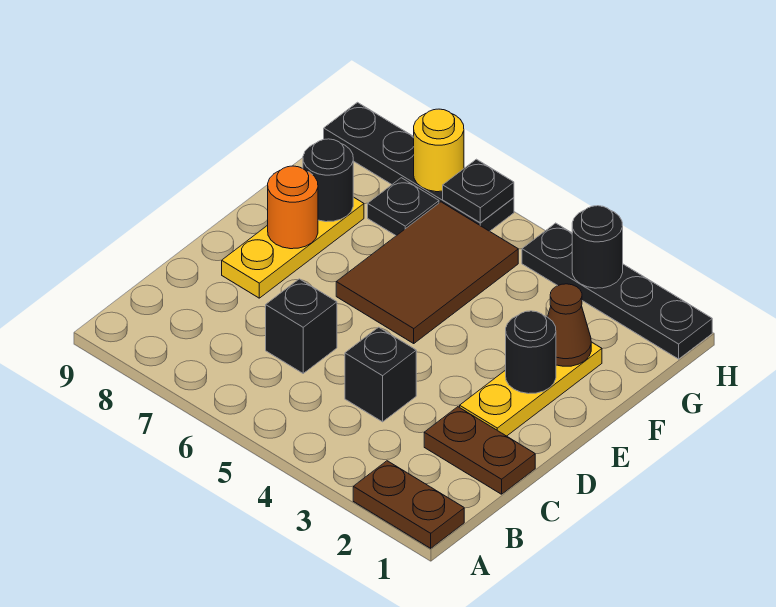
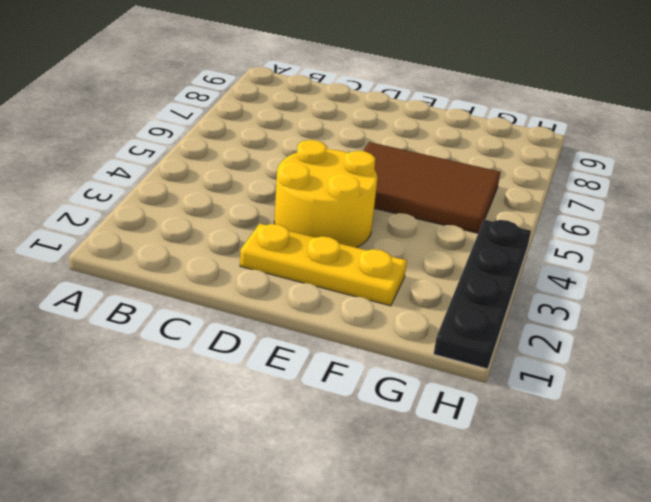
yellow 2x2 round brick [274,140,377,248] -> none
none -> brown 1x2 plate [353,461,464,548]
none -> brown 1x2 plate [424,407,535,494]
none -> black 1x1 brick [345,327,416,422]

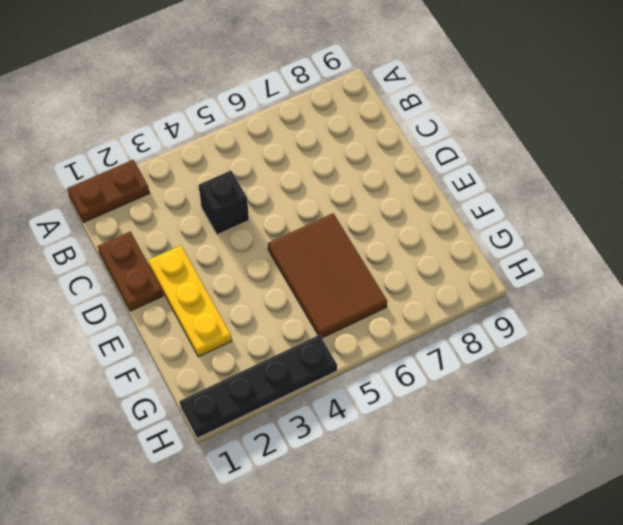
brown 1x2 plate [98,231,163,311] -> brown 1x2 plate turned to [424,407,535,494]
none -> black 1x1 brick [266,279,337,373]
none -> yellow 1x3 plate [222,197,364,298]
none -> black 1x1 plate [368,178,439,236]

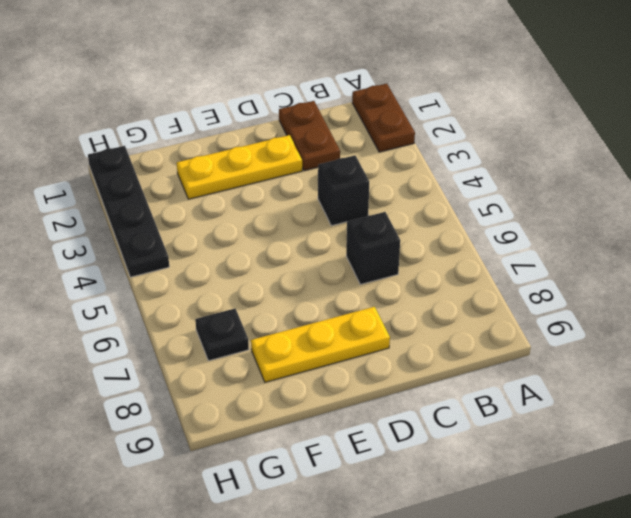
none -> brown 2x3 tile [336,202,518,343]
none -> black 1x4 plate [324,102,514,231]
none -> black 1x1 round brick [506,311,556,394]

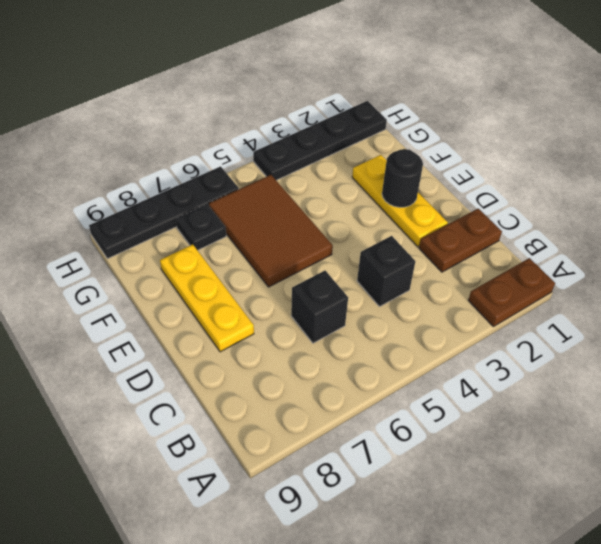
none -> orange 1x1 round brick [268,166,318,249]
none -> brown 1x1 cone [548,284,591,366]
none -> black 1x1 round brick [303,139,353,222]

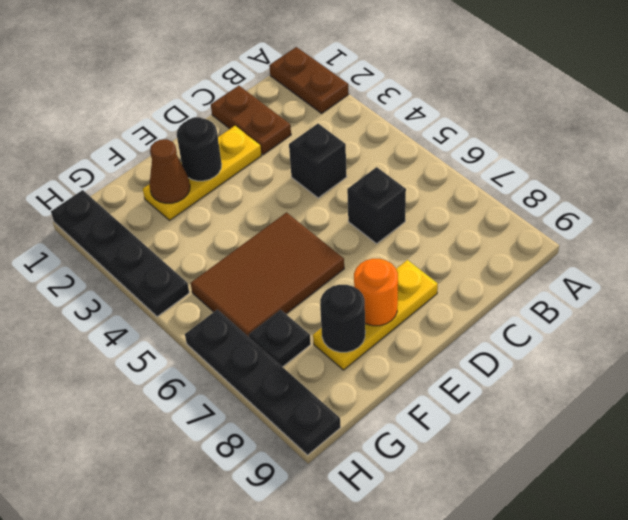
none -> black 1x1 round brick [572,206,623,288]
none -> black 1x1 plate [443,159,514,223]
none -> yellow 1x1 round brick [414,109,464,192]

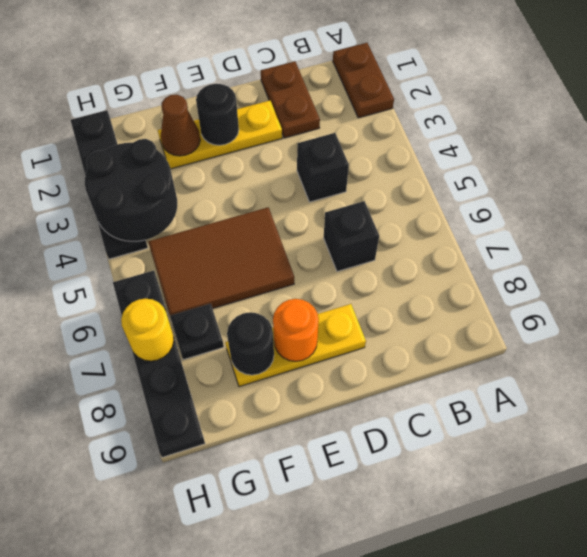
black 2x2 round brick [85,139,177,241] -> black 1x1 round brick [572,206,623,288]

